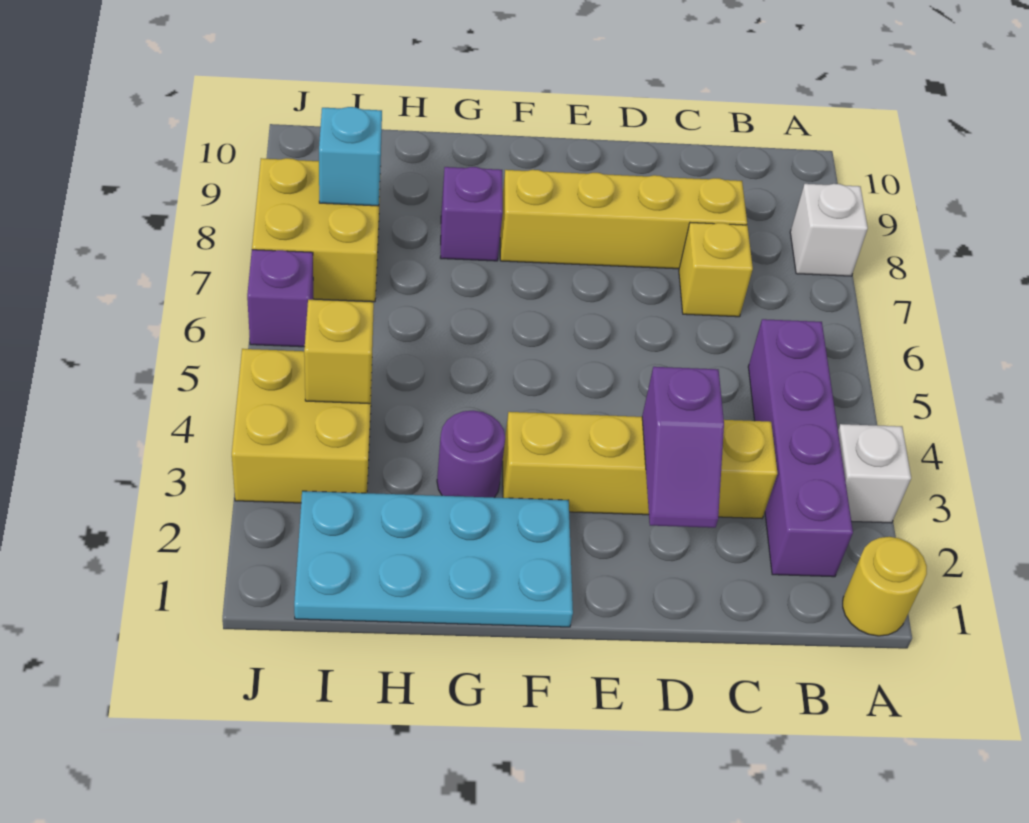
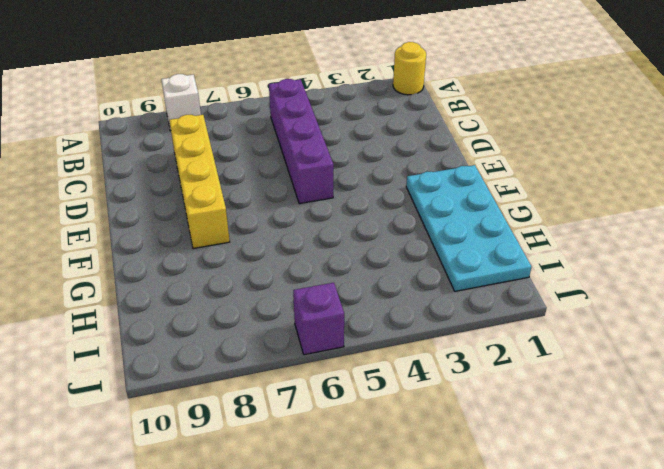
purple 1x4 brick [269,79,334,204] -> purple 1x4 brick turned to [748,319,853,577]
none -> white 1x1 brick [838,424,911,523]
none -> yellow 1x4 brick [503,412,777,518]
none -> yellow 1x1 brick [679,223,753,317]

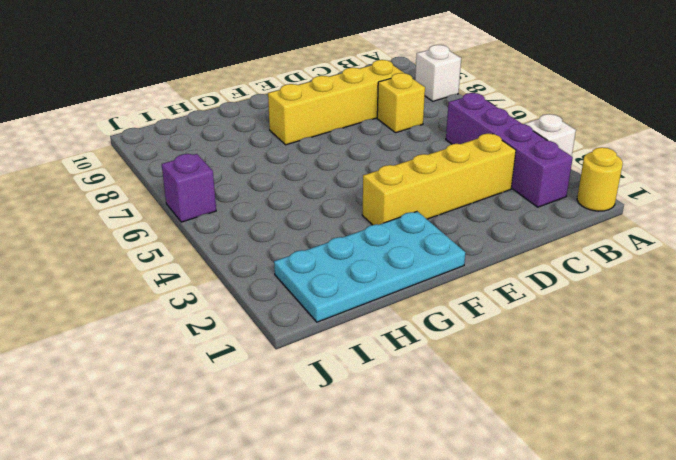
none -> purple 1x1 round brick [437,411,505,498]
none -> purple 1x1 brick [440,167,503,261]
none -> yellow 2x2 brick [232,349,372,503]

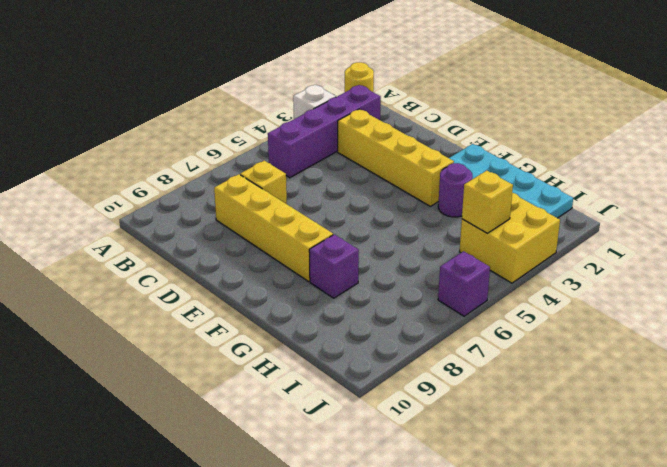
none -> white 1x1 brick [790,184,868,276]
none -> yellow 2x2 brick [252,158,380,302]
none -> purple 1x2 slope [642,367,724,528]

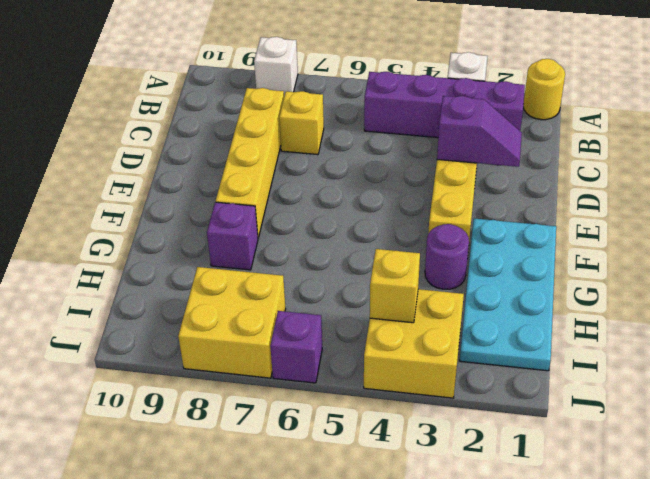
none -> cyan 1x1 brick [319,107,382,206]

